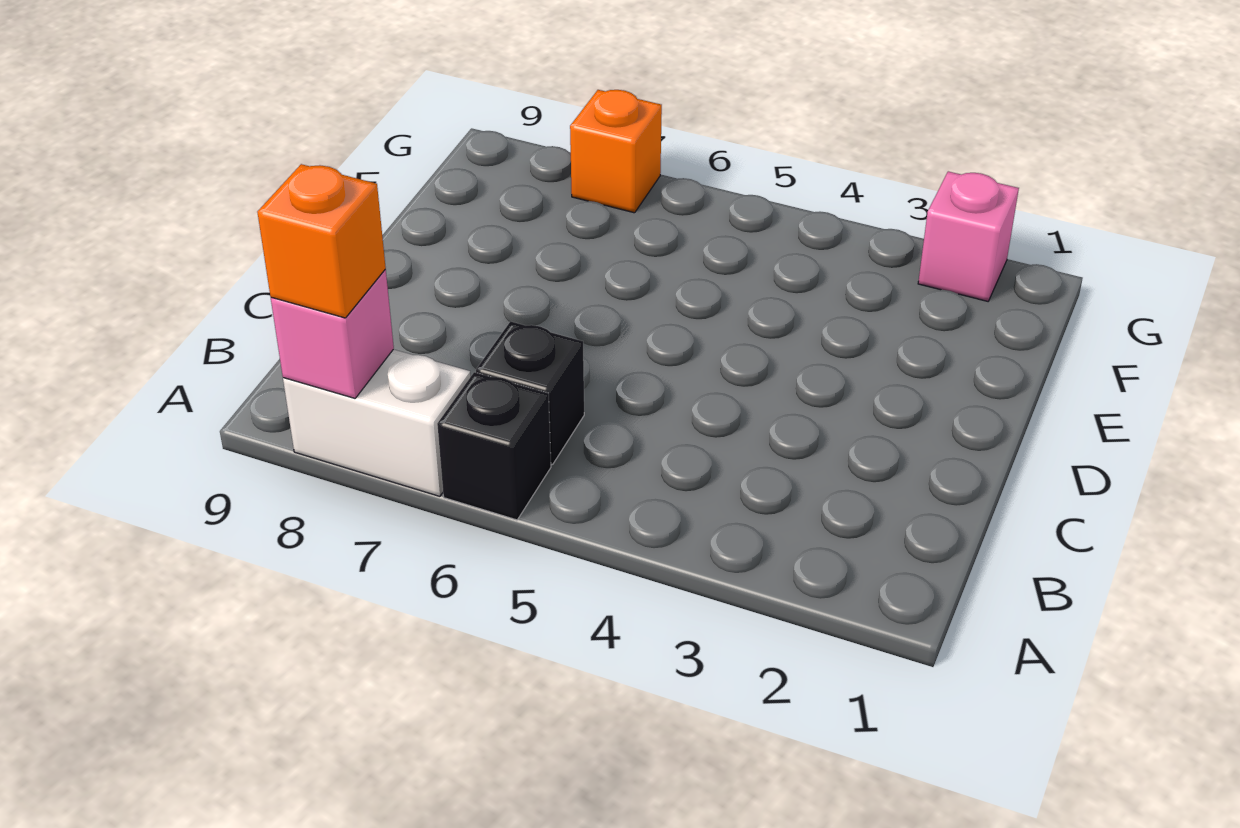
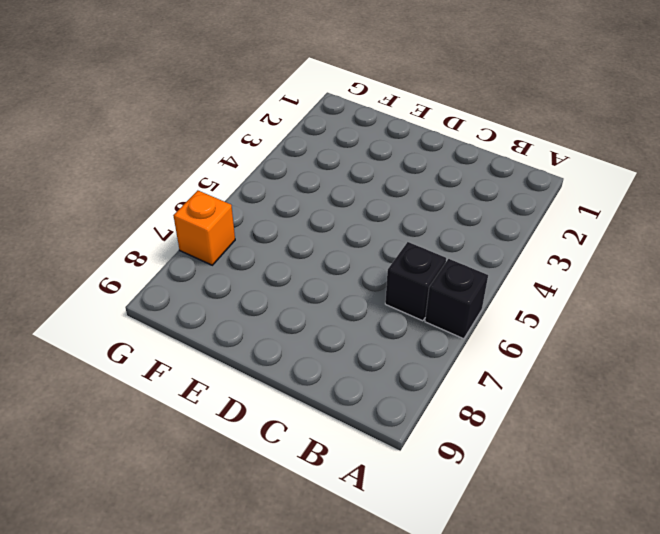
none -> white 1x2 brick [283,349,471,496]
none -> pink 1x1 brick [918,171,1019,301]

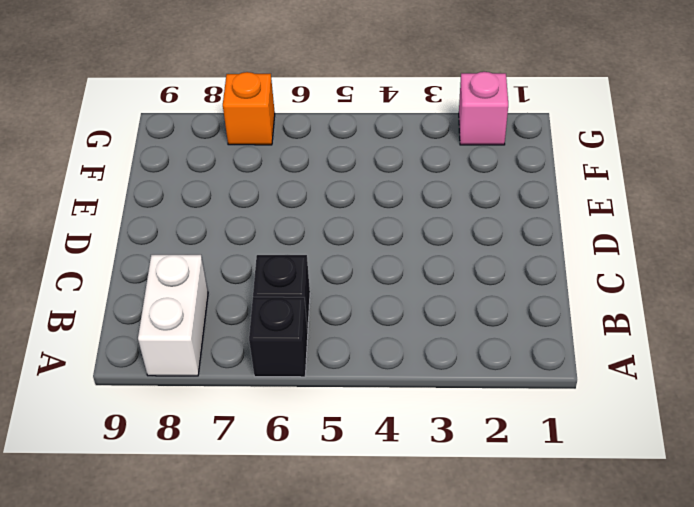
white 1x2 brick [138,255,208,376] -> white 1x2 brick turned to [283,349,471,496]
none -> pink 1x1 brick [271,269,394,398]
none -> orange 1x1 brick [257,164,386,318]

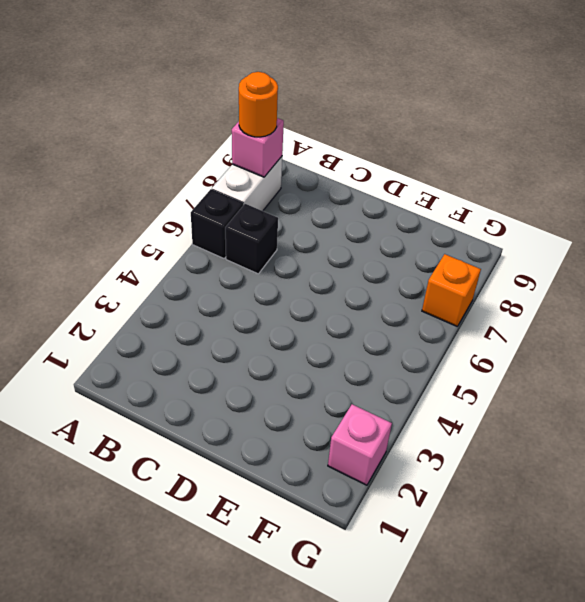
orange 1x1 round brick [239,72,278,137] -> orange 1x1 brick [257,164,386,318]

